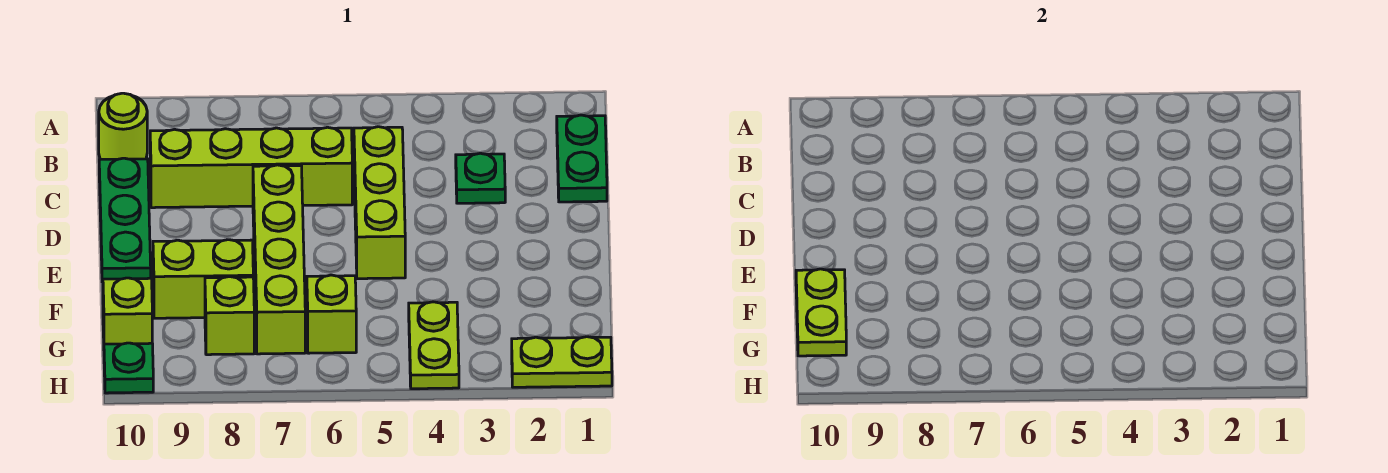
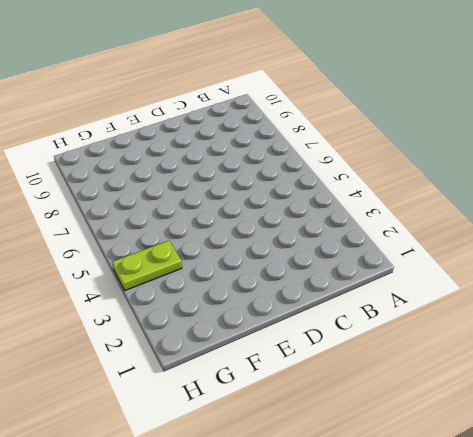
none -> green 1x2 plate [557,115,607,202]
none -> lime 1x1 round brick [99,93,147,159]
none -> green 1x1 plate [456,153,505,203]

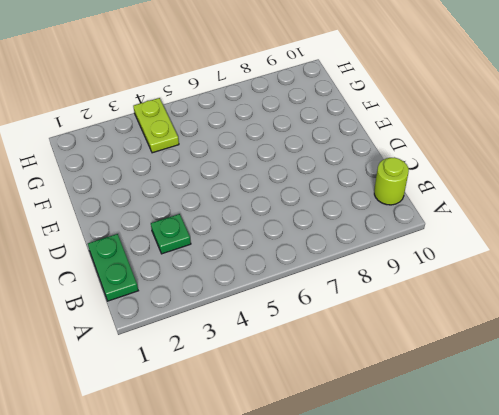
none -> lime 1x3 brick [354,127,405,279]
none -> lime 1x4 brick [150,127,352,208]
none -> green 1x3 plate [99,158,151,282]

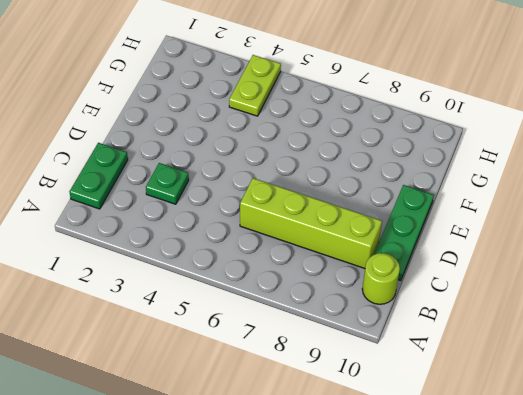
none -> lime 1x3 brick [354,127,405,279]
none -> lime 1x4 brick [253,165,305,354]
none -> lime 1x2 brick [153,240,253,318]

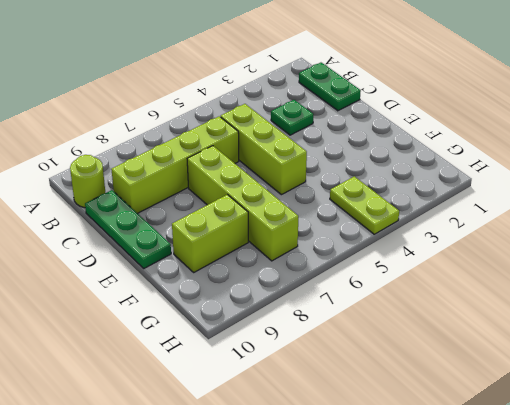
none -> lime 1x1 brick [307,275,356,353]
none -> lime 1x1 brick [205,277,254,355]
none -> lime 1x1 brick [103,278,152,344]

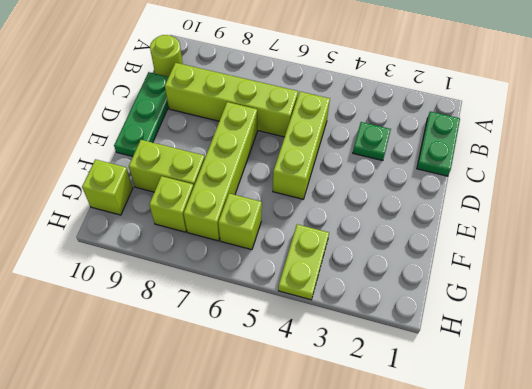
none -> lime 1x2 plate [512,337,612,387]
none -> green 1x1 plate [104,343,153,393]
none -> lime 1x2 plate [796,269,846,356]

